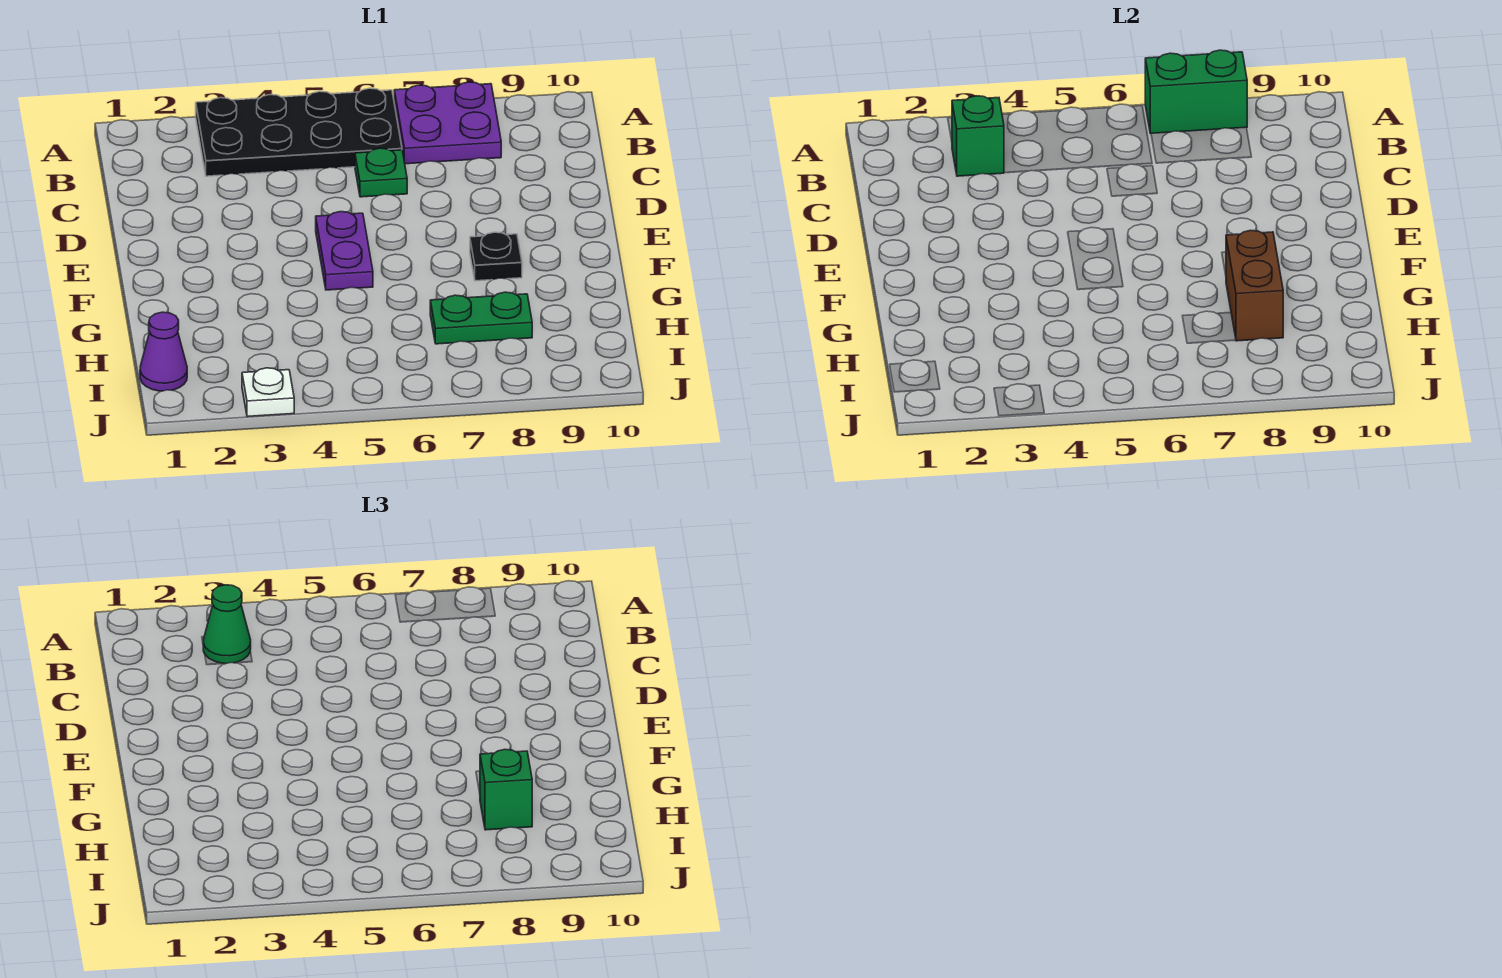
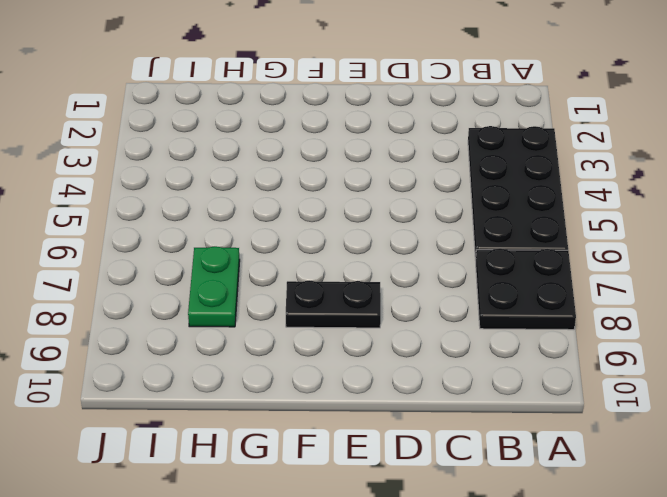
black 2x2 plate [476,248,576,330] -> purple 2x2 plate [394,82,501,164]
black 1x2 plate [286,280,381,328] -> black 1x1 plate [470,232,522,281]
none -> green 1x1 plate [355,148,407,197]
none -> purple 1x2 plate [316,212,373,290]
none -> purple 1x1 cone [140,312,187,391]

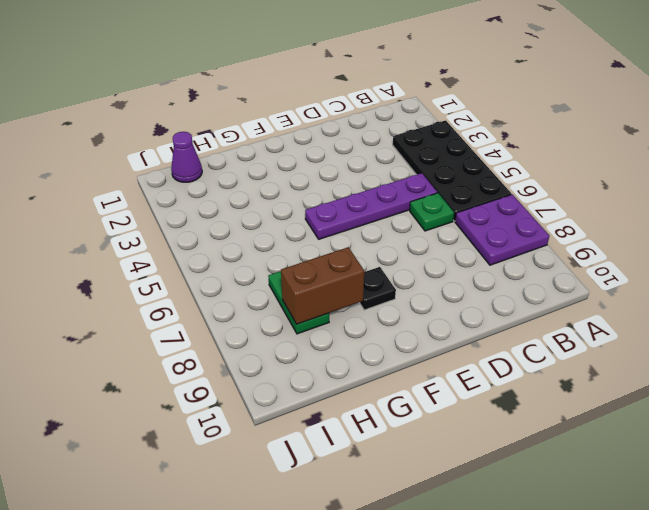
purple 1x4 plate [305,173,437,239] -> purple 1x2 plate [316,212,373,290]
none -> white 1x1 plate [242,368,294,417]
none -> green 1x2 brick [1145,50,1247,133]
none -> green 1x1 brick [952,96,1004,176]

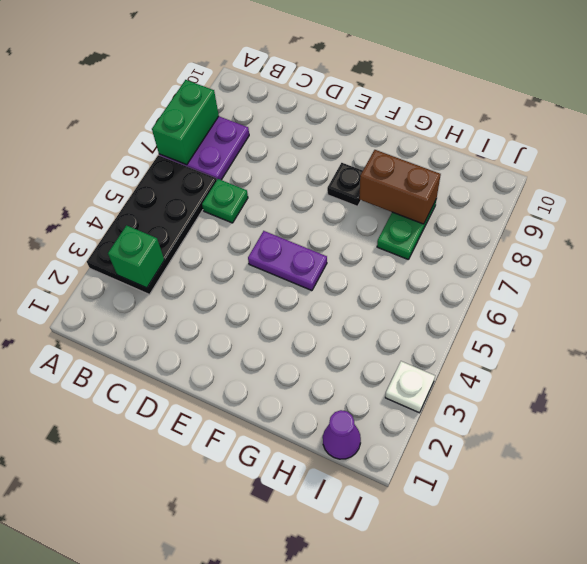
none -> green 1x1 cone [203,585,251,664]
none -> green 1x1 brick [480,749,532,830]

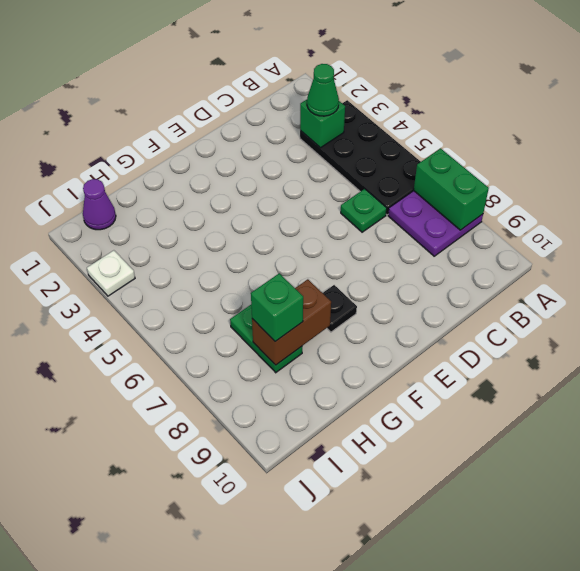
none -> purple 1x2 plate [316,212,373,290]

